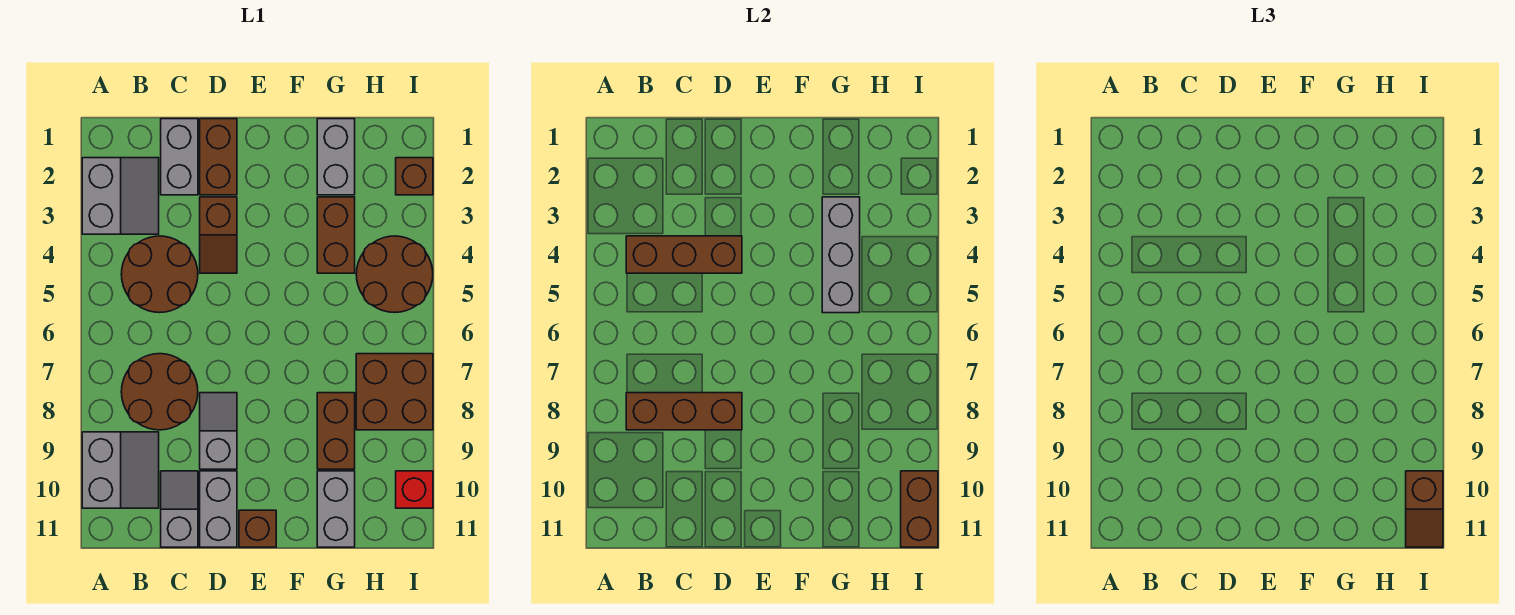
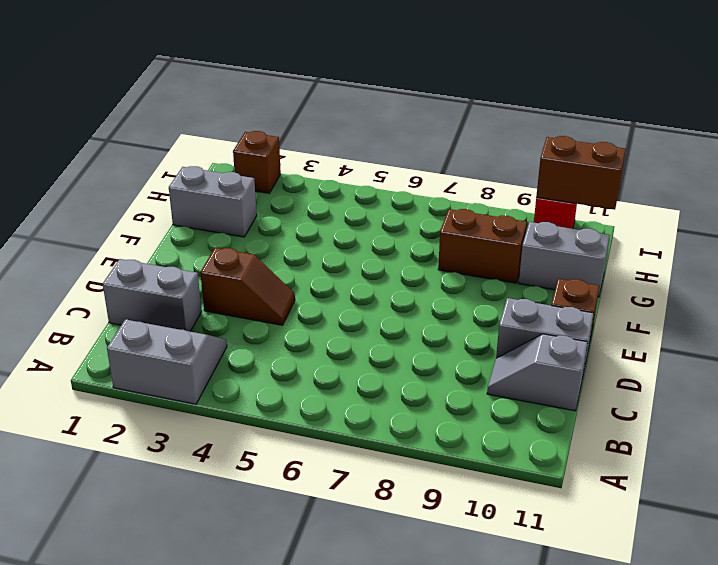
none -> grey 2x2 slope [82,432,159,508]
none -> brown 2x2 round brick [121,236,198,313]
none -> brown 2x2 round brick [121,354,198,430]

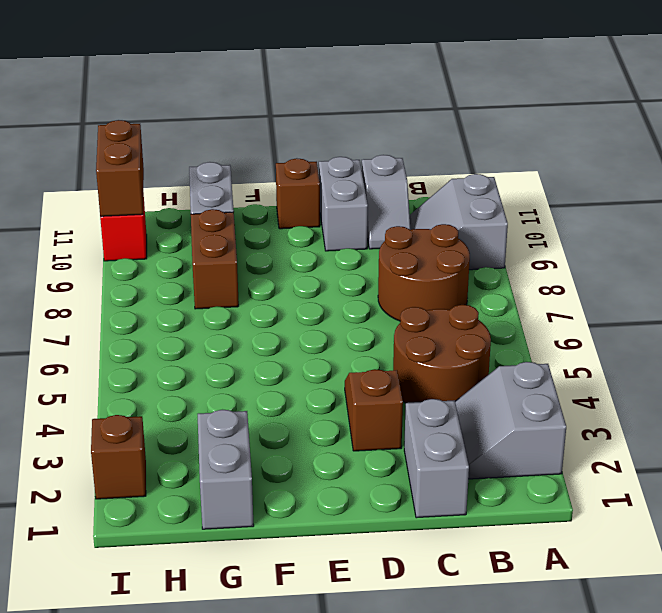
none -> brown 1x2 brick [200,119,237,195]
none -> grey 1x2 slope [200,393,237,469]
none -> brown 1x2 brick [317,197,355,273]

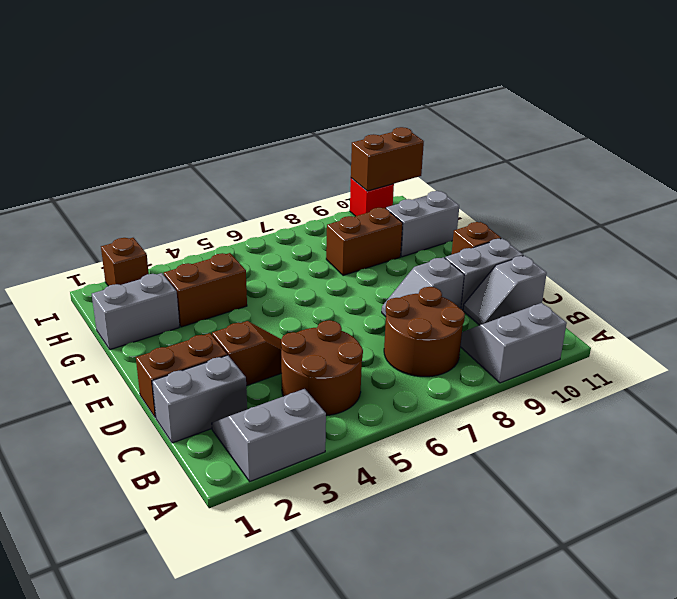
none -> brown 2x2 round brick [356,236,433,313]
none -> brown 2x2 brick [356,354,433,430]
none -> brown 1x3 brick [626,236,742,273]

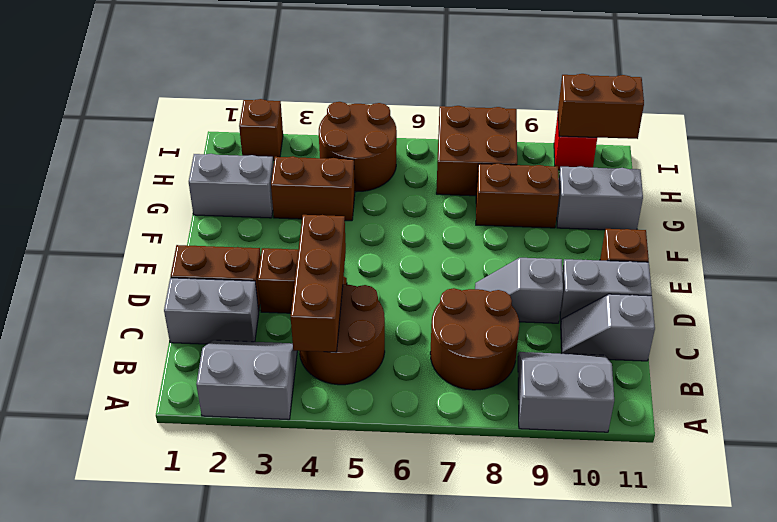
none -> brown 1x3 brick [626,393,742,430]
none -> grey 1x3 brick [822,197,860,313]
none -> brown 1x2 slope [1406,471,1443,547]

